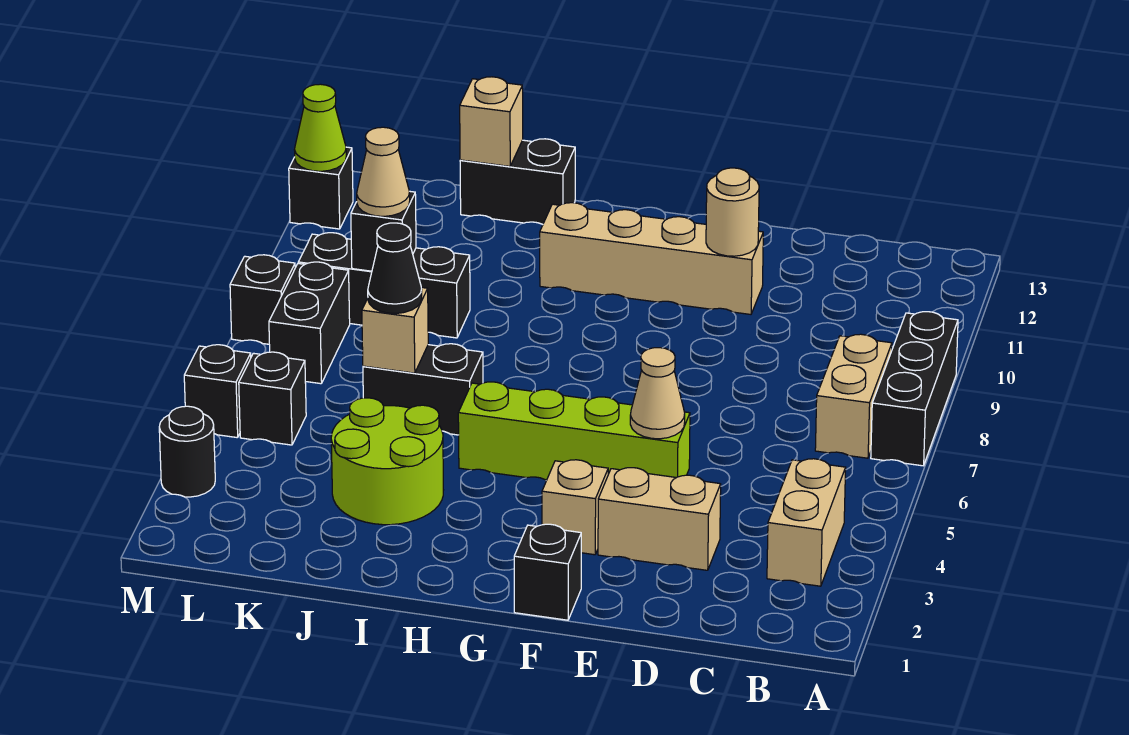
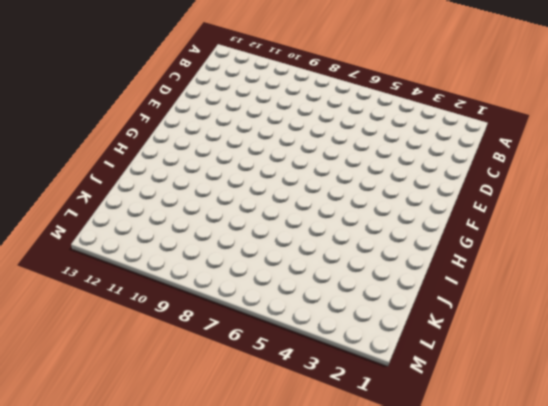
none -> black 1x3 brick [871,312,958,466]
none -> tan 1x2 brick [767,459,846,586]
none -> tan 1x2 brick [815,334,892,458]

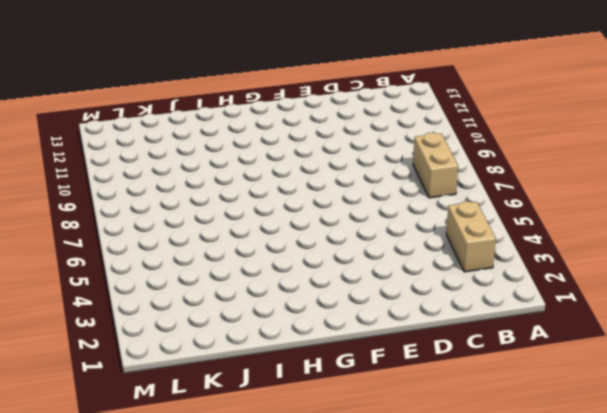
none -> black 1x3 brick [871,312,958,466]
none -> tan 1x2 brick [598,468,721,570]
none -> lime 1x4 brick [458,382,690,480]

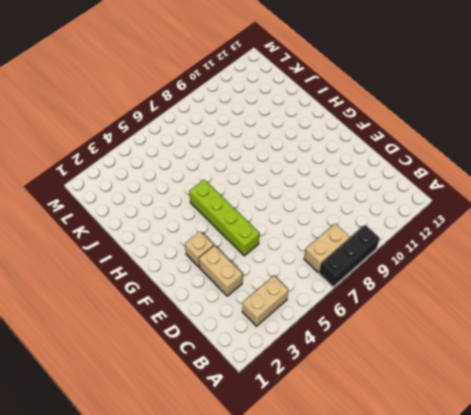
none -> tan 1x4 brick [540,203,763,314]
none -> black 1x1 brick [514,524,581,620]
none -> lime 2x2 round brick [331,398,443,525]

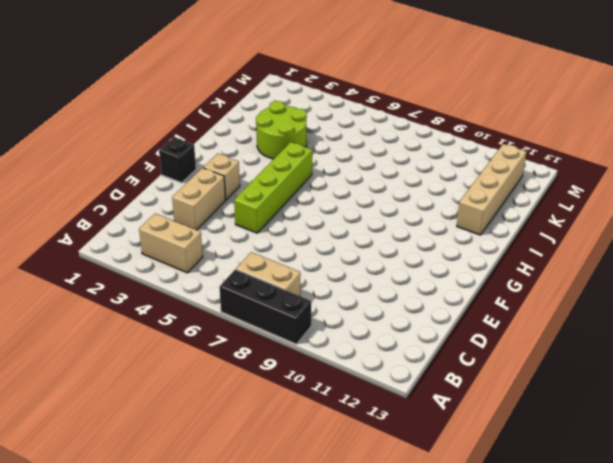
tan 1x4 brick [457,144,526,235] -> tan 1x4 brick moved to [540,203,763,314]
none -> black 1x2 brick [363,344,483,435]
none -> black 1x2 brick [460,139,575,224]
none -> black 1x3 brick [298,233,470,338]

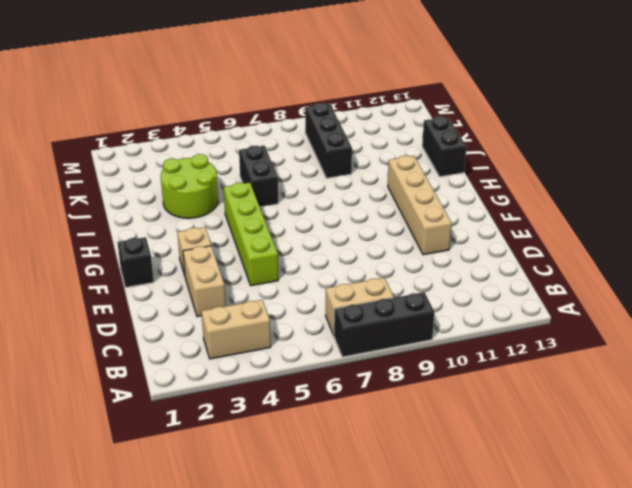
none -> black 1x1 brick [239,352,306,445]
none -> black 1x2 brick [269,262,350,384]
none -> black 1x1 round brick [159,406,215,497]

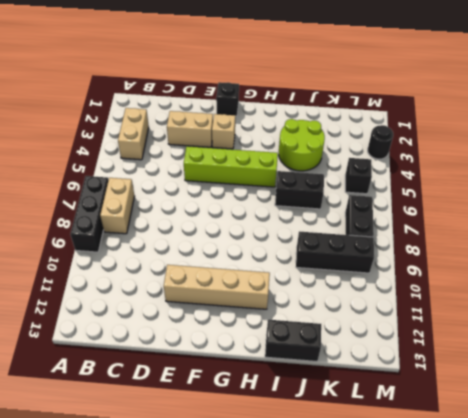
none -> black 1x1 brick [184,345,251,438]
none -> black 1x1 brick [230,255,295,344]
none -> black 1x1 brick [289,147,353,229]

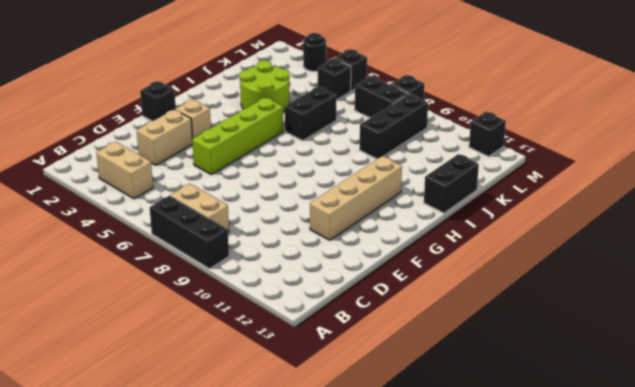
none -> tan 1x1 cone [630,348,685,439]
none -> tan 1x1 round brick [706,168,759,256]
none -> tan 1x1 brick [362,288,428,373]

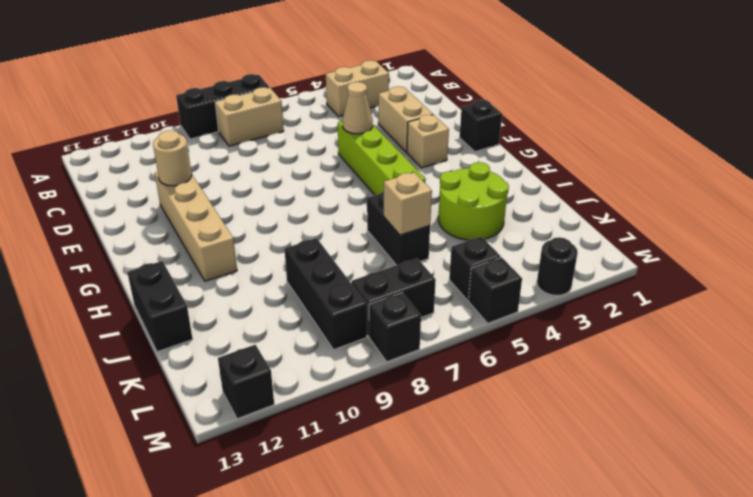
none -> tan 1x1 brick [460,77,523,166]
none -> black 1x1 brick [351,191,416,271]
none -> lime 1x1 cone [295,84,346,171]

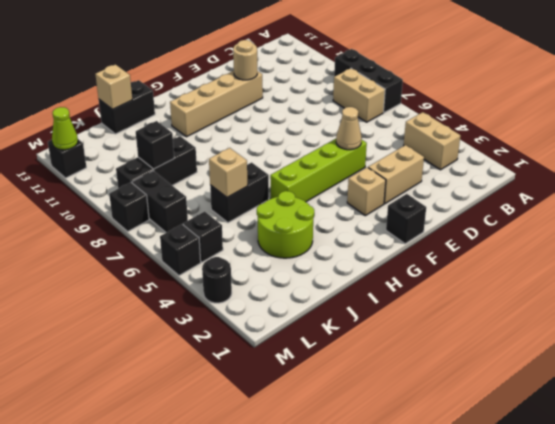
none -> black 1x1 cone [368,223,422,313]
none -> tan 1x1 cone [357,127,410,216]

